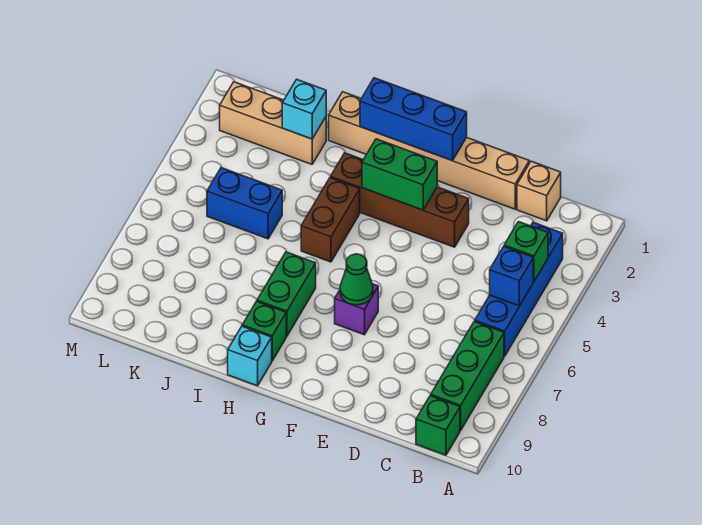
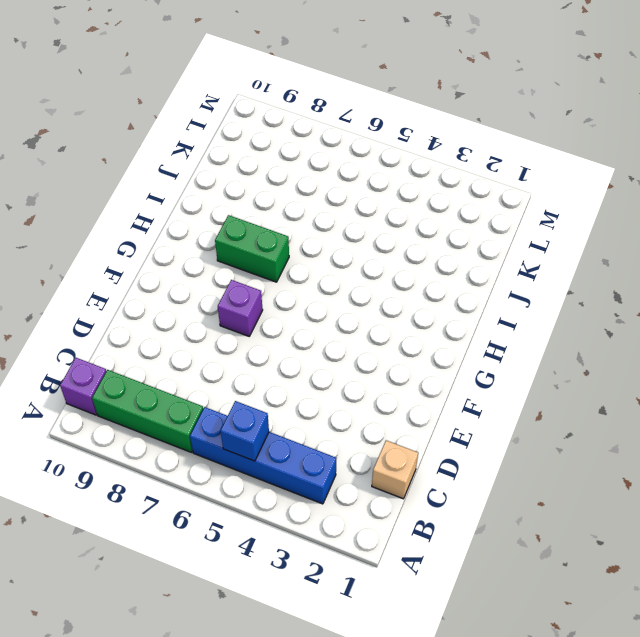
purple 1x1 brick [60,358,106,415] -> green 1x1 brick [416,396,460,455]
none -> tan 1x6 brick [329,92,529,209]
none -> brown 1x4 brick [331,153,469,247]
none -> brown 1x2 brick [301,178,360,262]

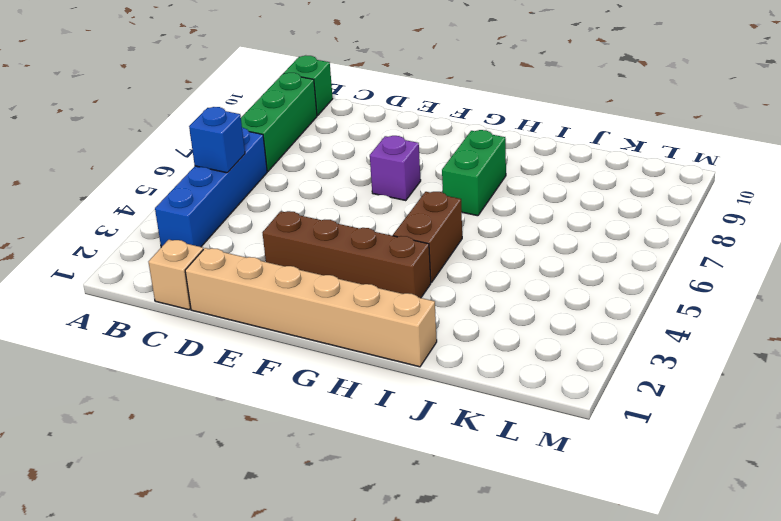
none -> green 1x1 brick [242,301,286,361]
none -> cyan 1x1 brick [228,326,272,386]
none -> tan 1x3 brick [220,82,326,164]

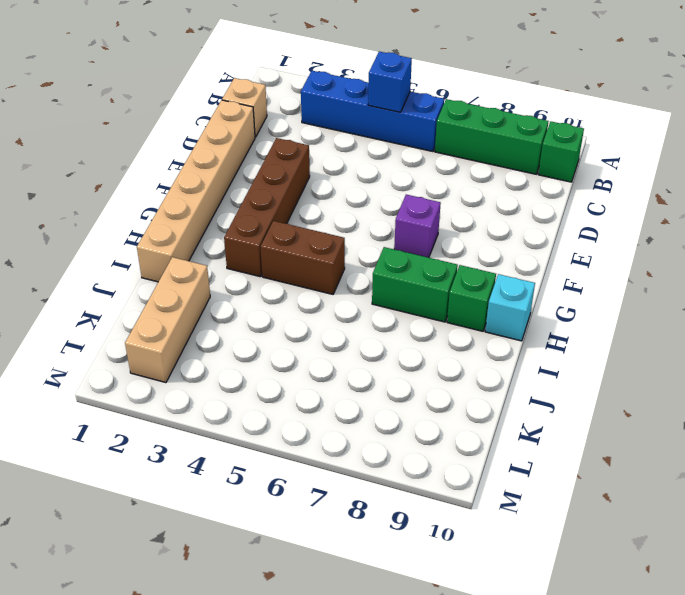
none -> blue 1x2 brick [207,168,282,239]
none -> green 1x1 brick [504,222,548,281]
none -> blue 1x3 brick [360,78,467,161]

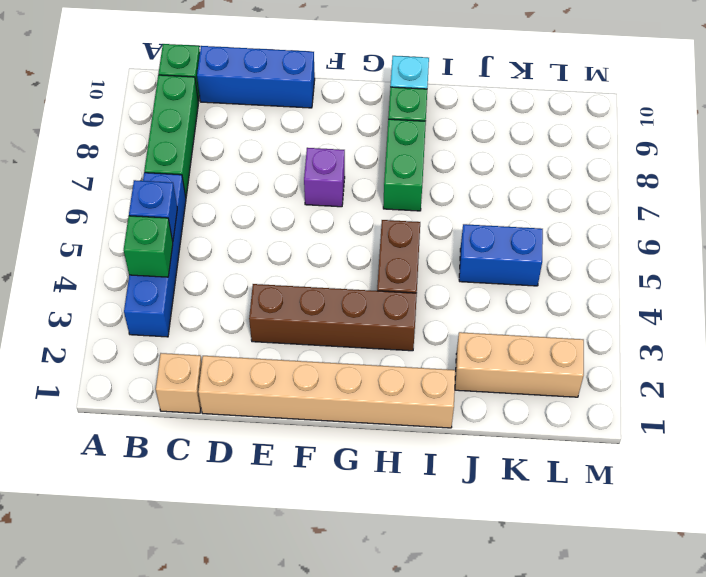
blue 1x3 brick [197,46,315,108] -> blue 1x3 brick moved to [360,78,467,161]
none -> green 1x2 brick [362,139,437,210]
none -> green 1x1 cone [340,254,373,305]
none -> cyan 1x1 brick [282,79,326,139]

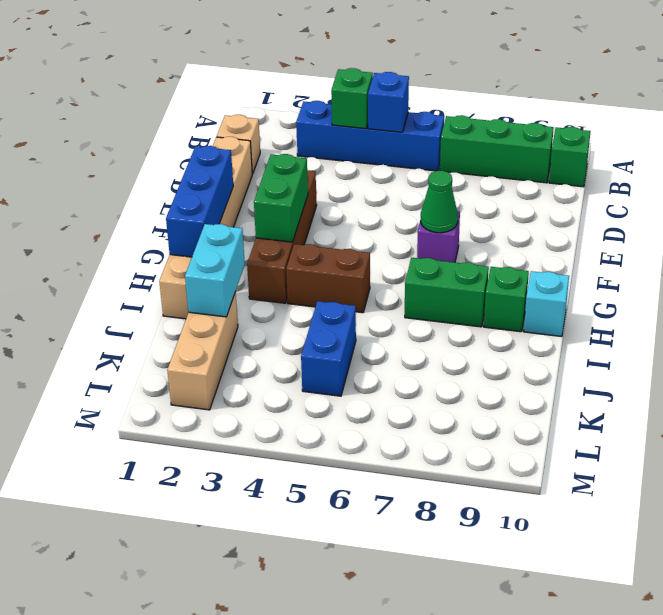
cyan 1x2 brick [185,224,245,317] -> cyan 1x1 brick [282,79,326,139]

